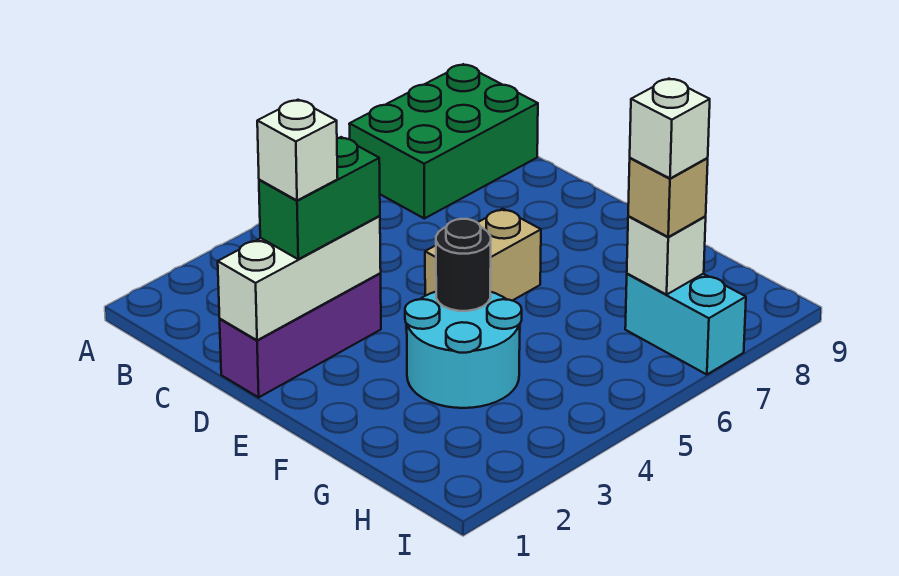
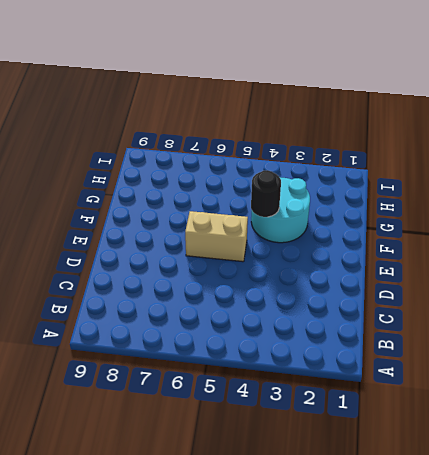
none -> green 2x3 brick [349,64,538,219]
none -> purple 1x3 brick [220,273,381,397]
none -> cyan 1x2 brick [625,274,746,375]

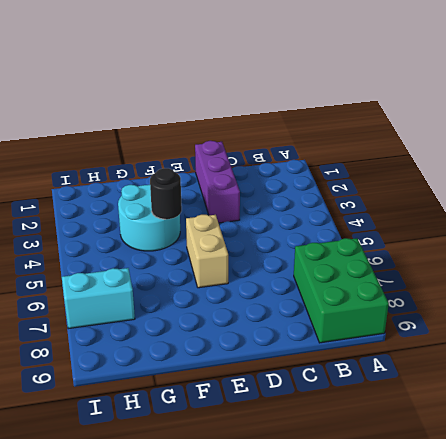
none -> white 1x3 brick [218,216,381,340]
none -> white 1x1 brick [627,217,706,295]
none -> green 1x2 brick [259,137,380,259]

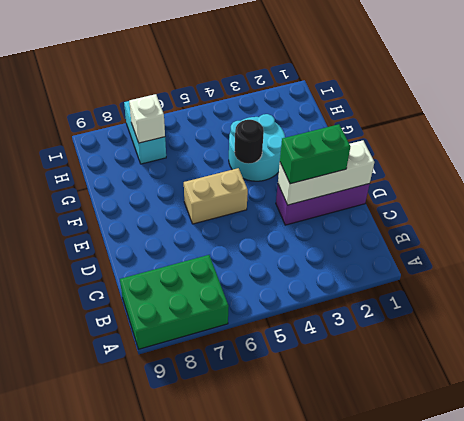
none -> tan 1x1 brick [628,158,708,237]
none -> white 1x1 brick [257,100,338,200]
none -> white 1x1 brick [630,79,710,178]

